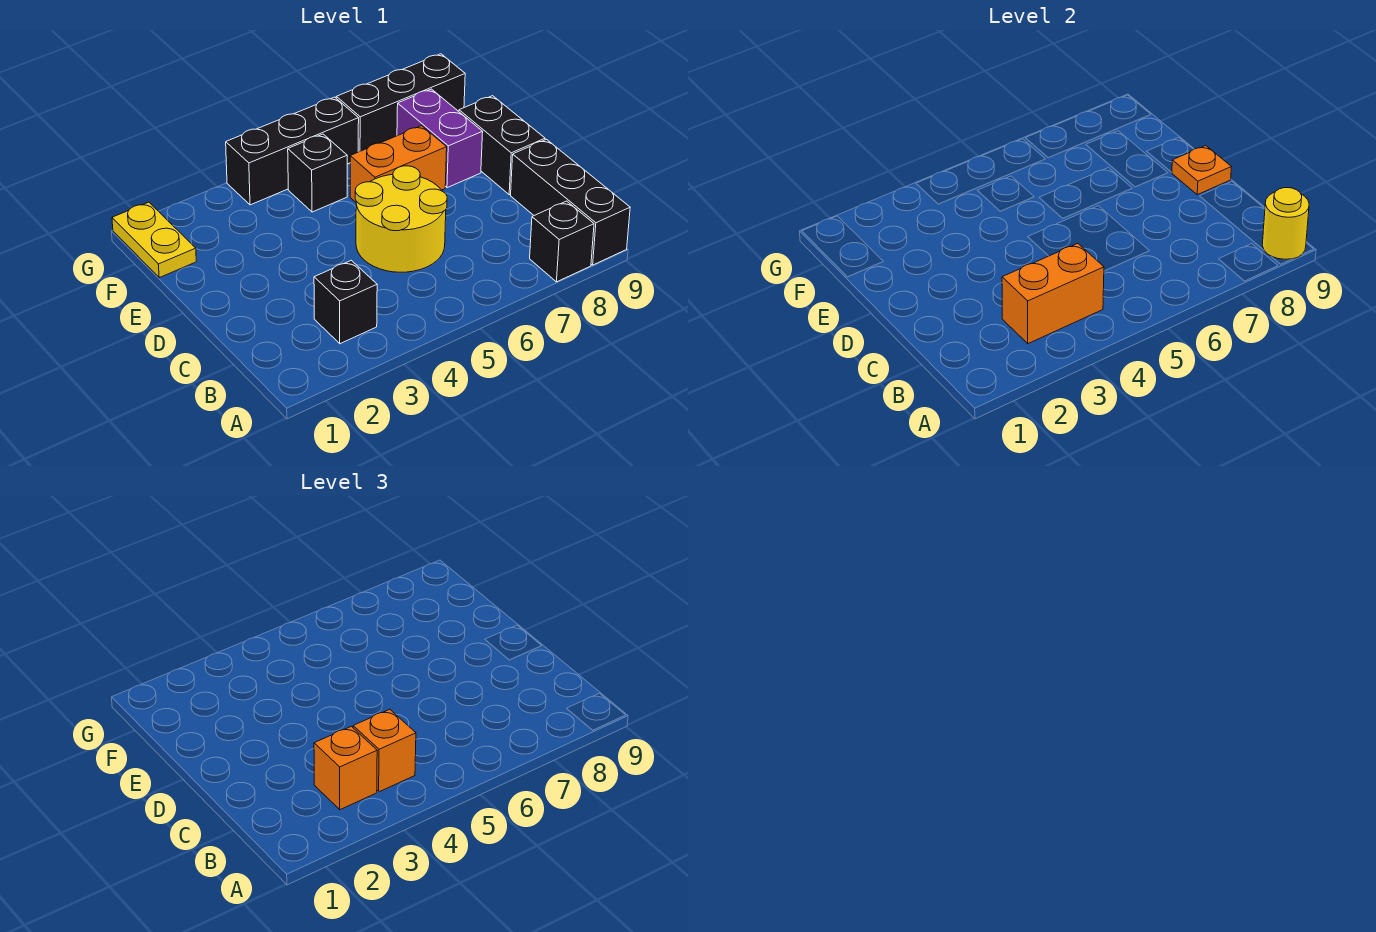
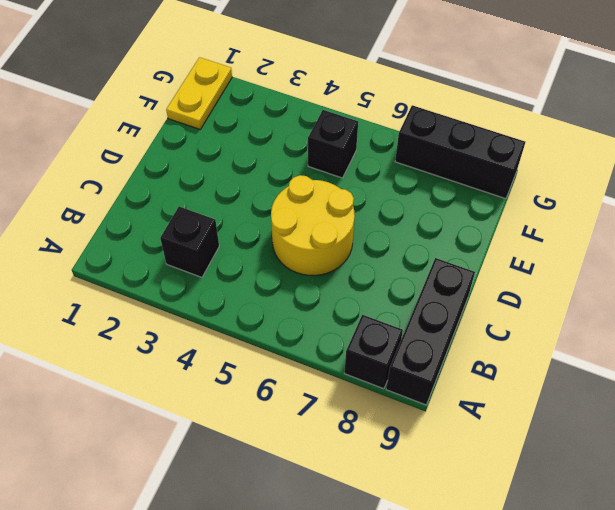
none -> black 1x2 brick [459,96,545,195]
none -> orange 1x2 brick [350,126,447,202]
none -> purple 1x2 brick [397,89,483,188]

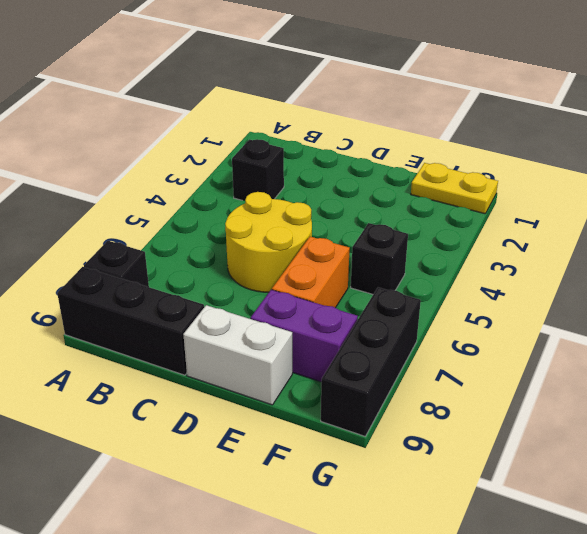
white 1x2 brick [183,305,292,405] -> black 1x2 brick [459,96,545,195]
none -> black 1x3 brick [226,97,359,205]
none -> yellow 1x1 round brick [1262,188,1309,259]
none -> orange 1x2 brick [1002,243,1104,344]

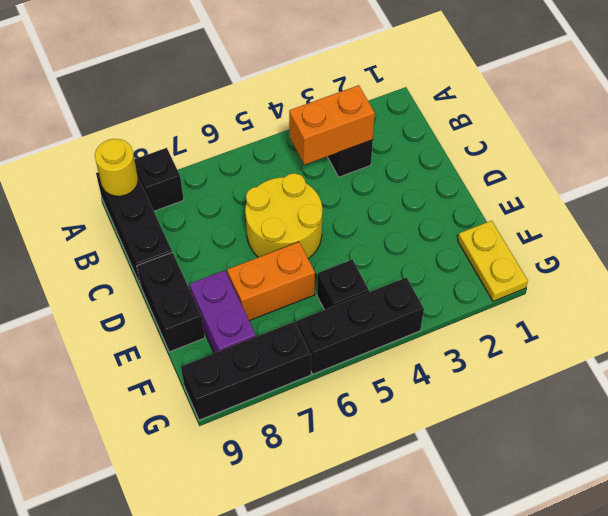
none -> orange 1x1 plate [1172,146,1231,195]
none -> orange 1x1 brick [314,726,377,810]
none -> orange 1x1 brick [353,709,416,792]

